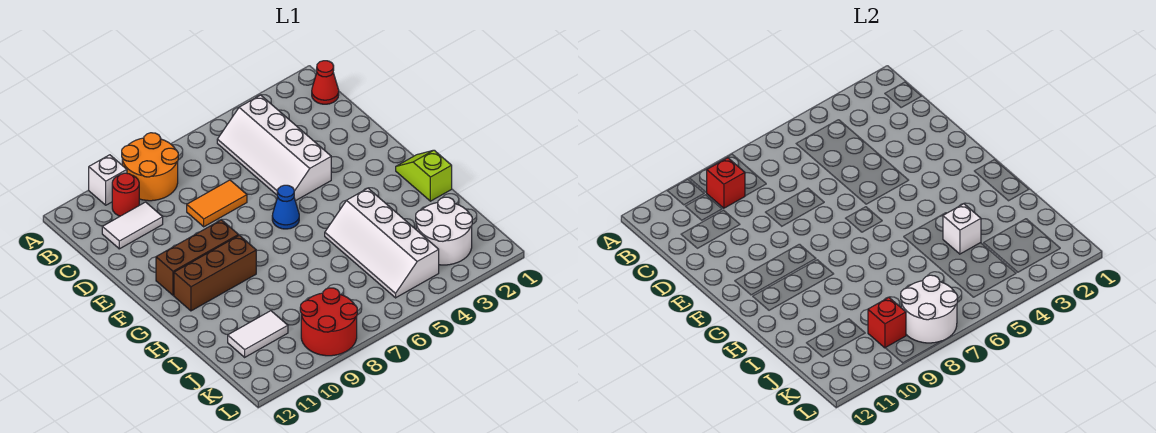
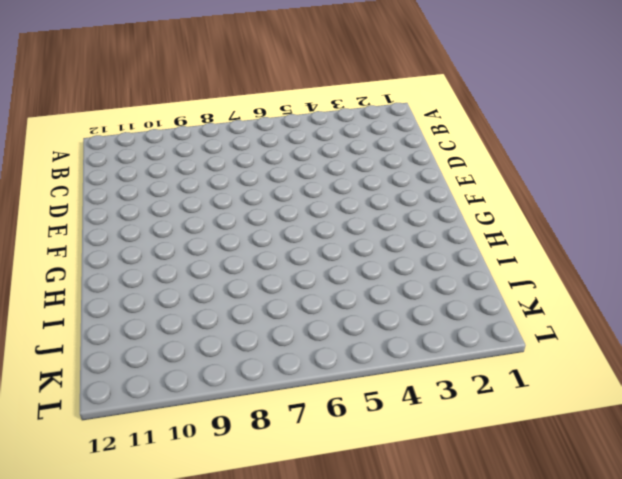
none -> orange 2x2 round brick [122,133,178,201]
none -> white 1x1 brick [89,155,127,205]
none -> red 1x1 cone [312,61,339,104]

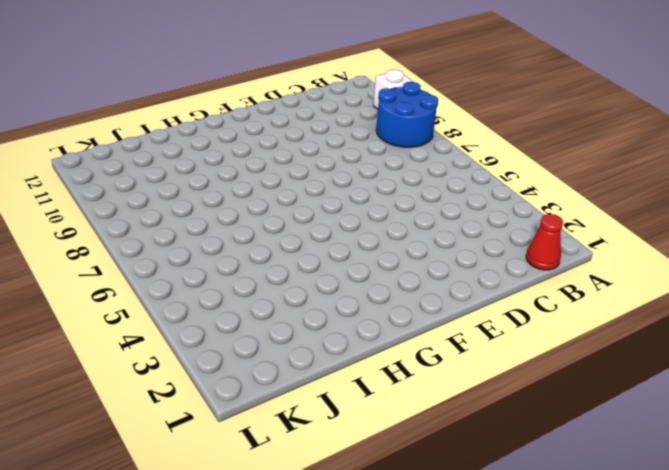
blue 2x2 round brick [376,82,438,147] -> orange 2x2 round brick [122,133,178,201]
none -> white 2x4 slope [217,95,331,201]
none -> red 1x1 round brick [112,173,139,216]
none -> white 1x2 tile [102,202,163,249]

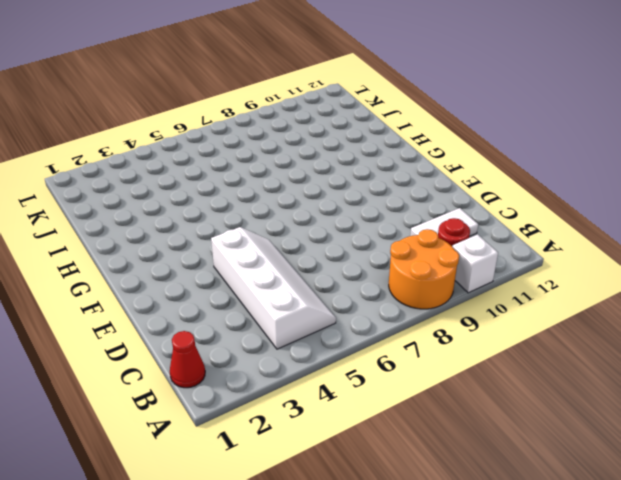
none -> orange 1x2 tile [187,180,247,227]
none -> blue 1x1 cone [272,185,299,229]
none -> brown 1x3 brick [156,220,239,295]

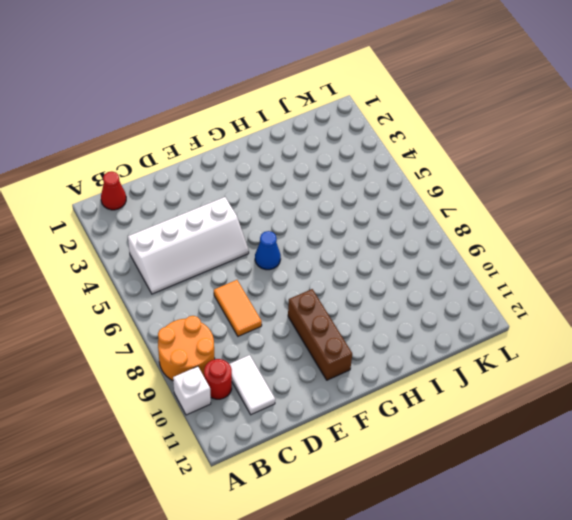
none -> lime 1x2 slope [396,150,452,201]
none -> brown 1x3 brick [174,235,256,311]
none -> white 2x4 slope [325,188,439,298]

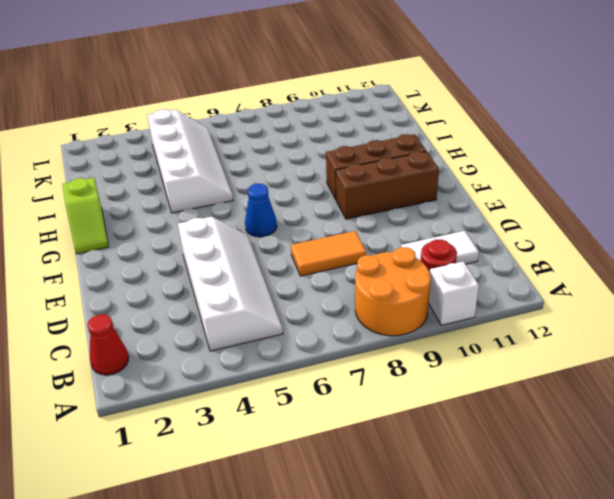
none -> white 2x2 round brick [416,197,472,265]
none -> white 1x2 tile [228,311,288,357]
none -> red 2x2 round brick [300,288,357,356]

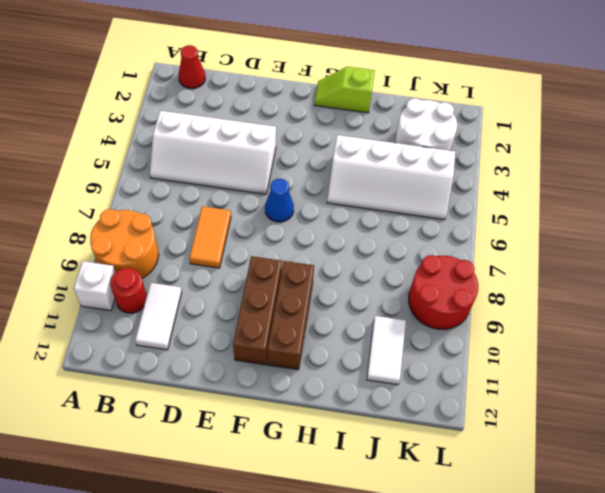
none -> red 1x1 brick [707,158,745,208]
none -> white 1x1 brick [943,204,981,254]
none -> white 2x2 round brick [901,275,958,343]

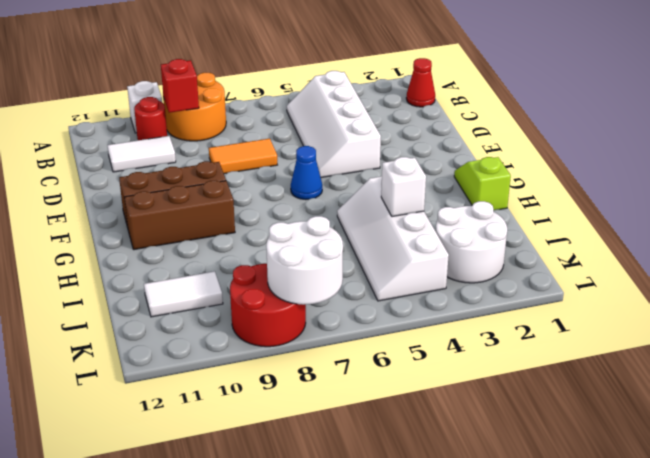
none -> red 1x1 brick [868,297,906,348]

